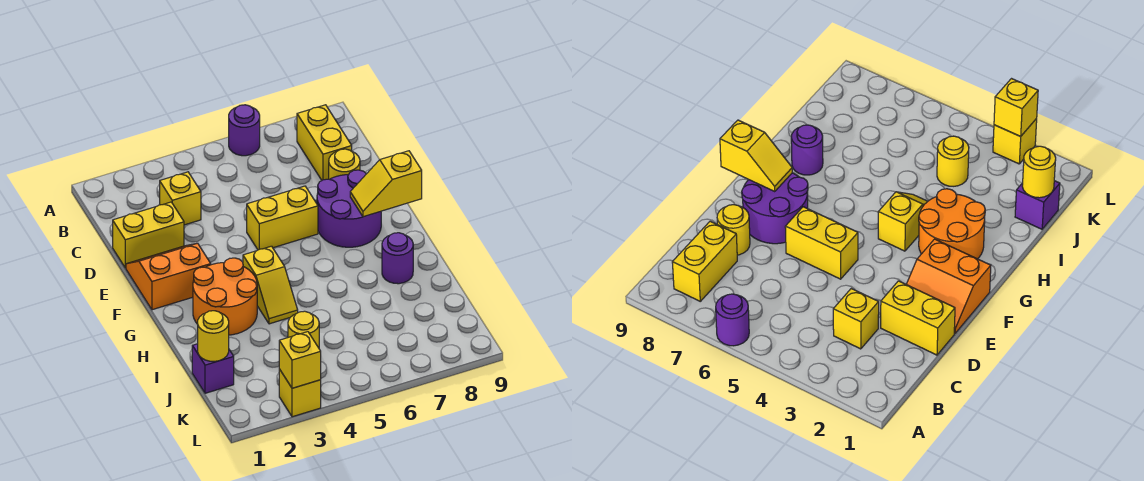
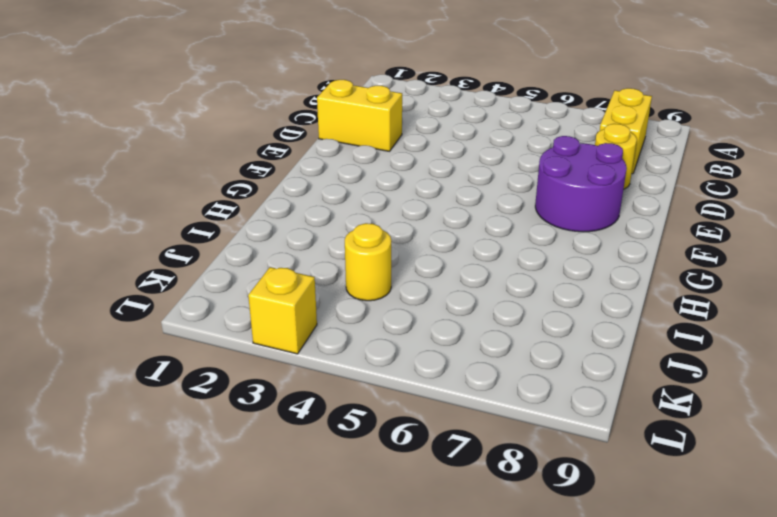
none -> purple 1x1 round brick [229,105,260,156]
none -> yellow 1x1 brick [160,172,201,225]
none -> orange 2x2 slope [126,243,211,310]

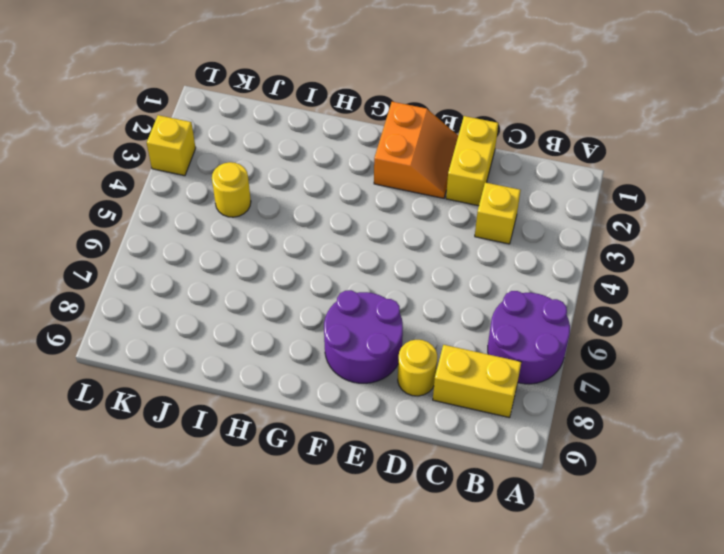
purple 2x2 round brick [488,291,570,384] -> purple 1x1 round brick [229,105,260,156]
none -> yellow 1x2 brick [247,186,318,250]
none -> orange 2x2 round brick [193,258,257,335]
none -> yellow 1x2 slope [243,246,298,324]

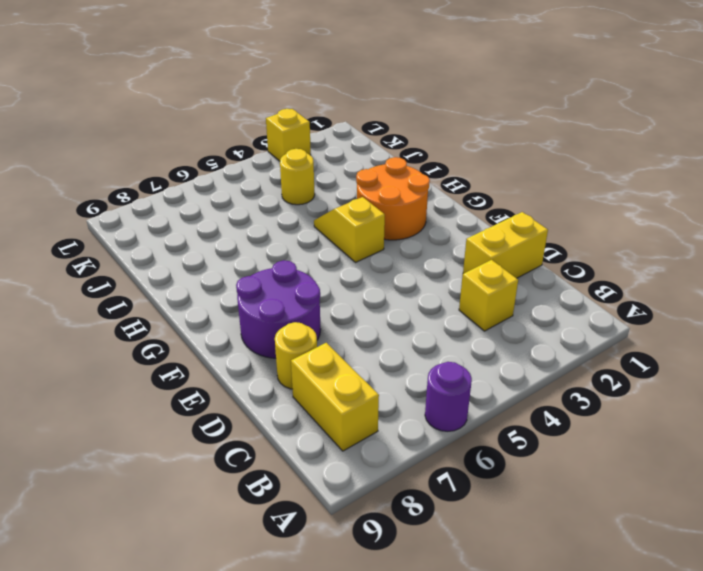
none -> orange 2x2 slope [126,243,211,310]
none -> yellow 1x2 brick [247,186,318,250]
none -> purple 1x1 round brick [382,233,413,284]

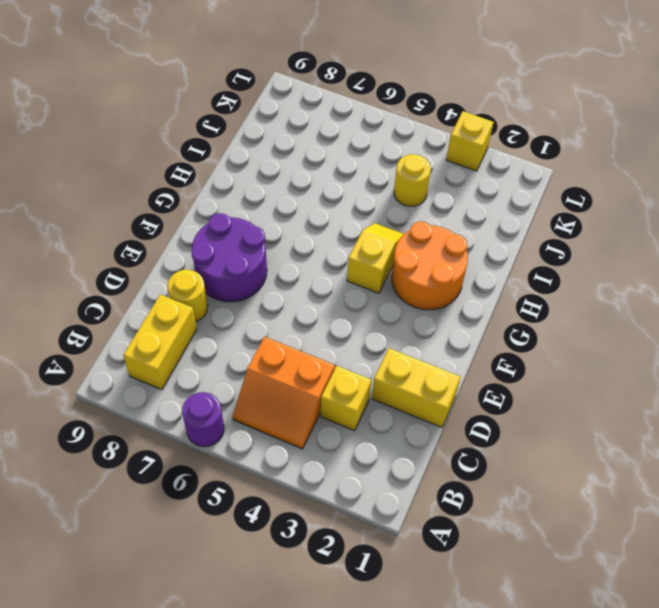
orange 2x2 slope [233,337,335,449] -> orange 2x2 slope moved to [126,243,211,310]
none -> yellow 1x2 brick [247,186,318,250]
none -> purple 1x1 round brick [382,233,413,284]
none -> purple 1x1 brick [192,344,234,393]

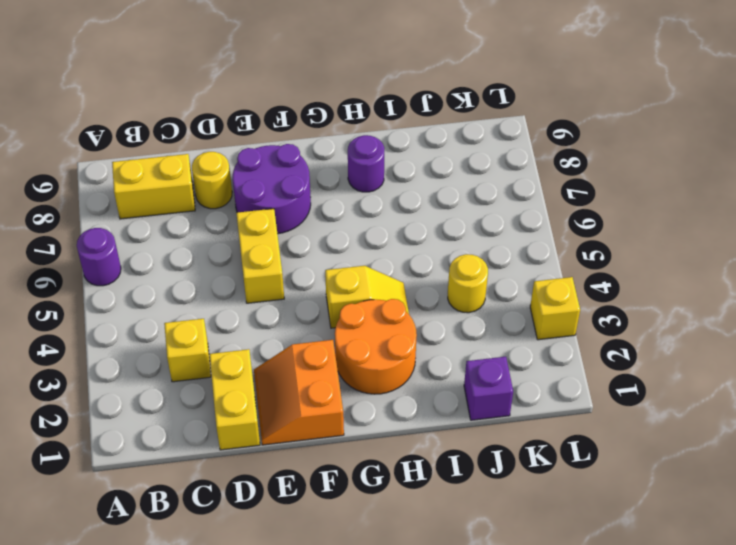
none -> yellow 1x2 slope [350,151,422,217]
none -> yellow 1x1 round brick [198,311,229,361]
none -> yellow 1x1 brick [279,332,321,388]

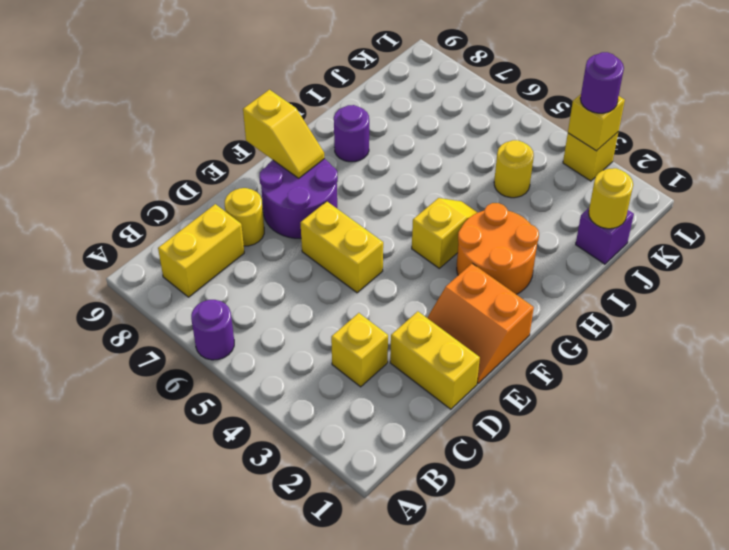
purple 1x1 round brick [580,52,624,113] -> none

